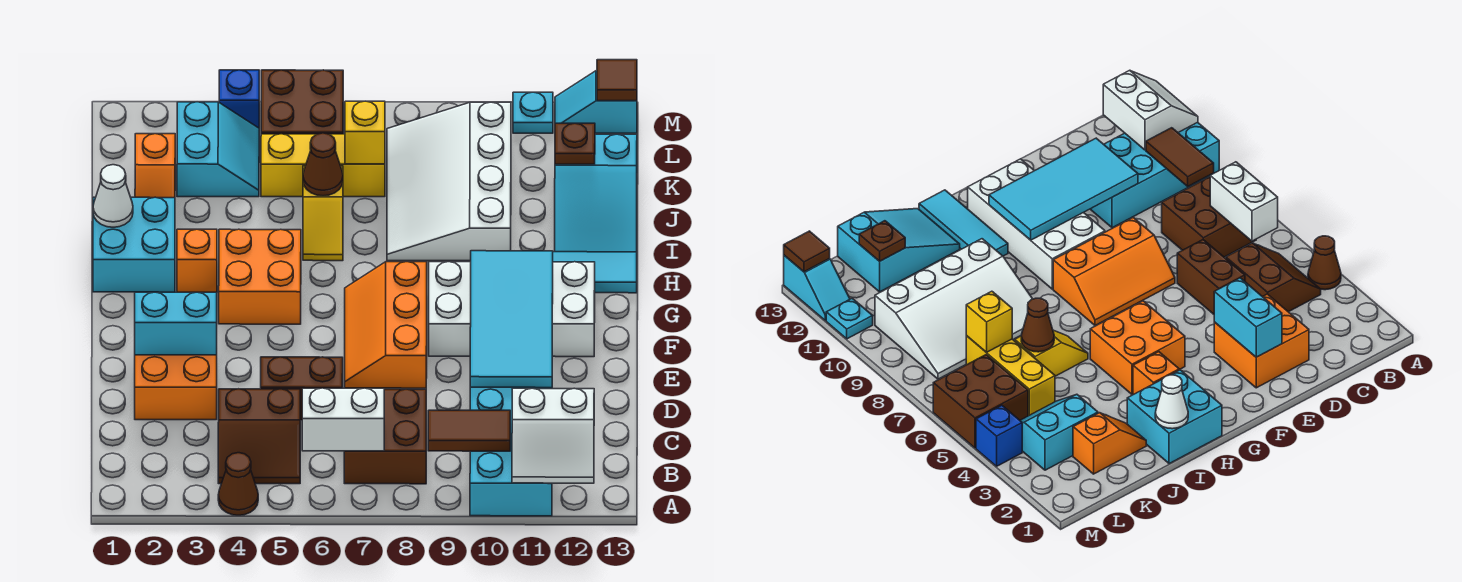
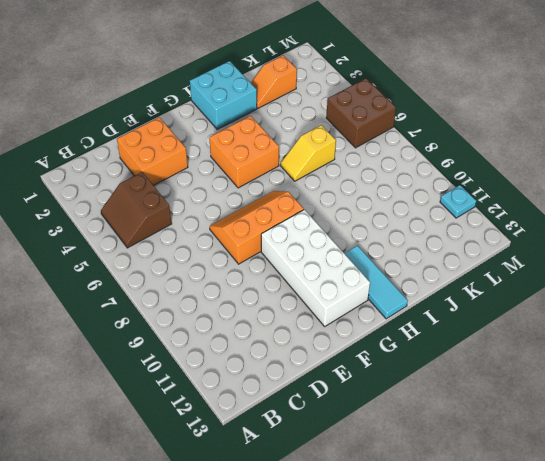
none -> brown 1x1 cone [218,453,258,515]
none -> cyan 2x4 brick [470,387,552,516]
none -> brown 2x2 brick [344,389,426,484]
none -> brown 1x2 brick [261,357,343,420]

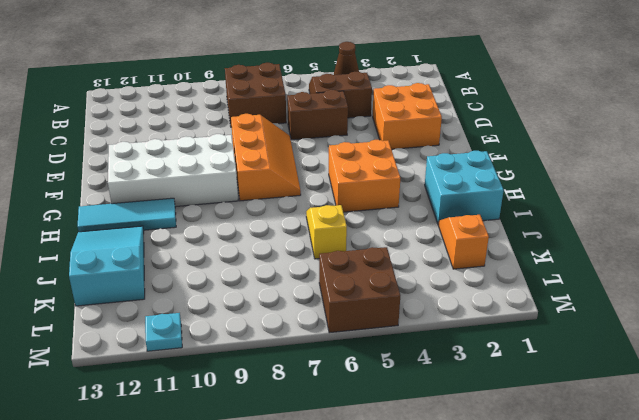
none -> cyan 2x4 brick [470,387,552,516]
none -> orange 1x1 brick [177,229,217,292]
none -> white 3x4 slope [387,102,511,261]
none -> cyan 2x2 slope [177,102,259,197]

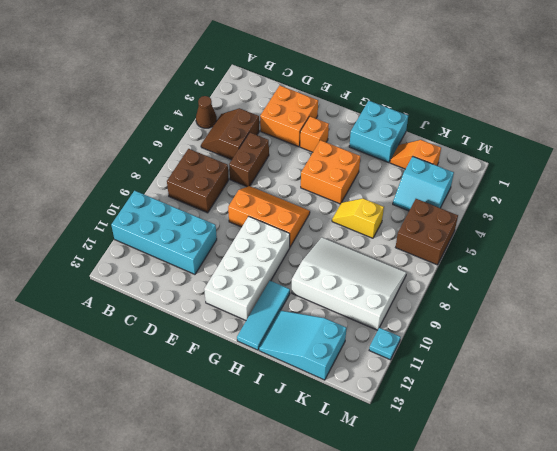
orange 1x1 brick [300,116,329,152] -> orange 1x1 brick moved to [177,229,217,292]
none -> yellow 1x3 brick [261,134,385,197]
none -> blue 1x1 brick [219,70,259,128]
none -> cyan 1x2 slope [555,71,637,133]
none -> white 2x2 slope [512,388,594,483]

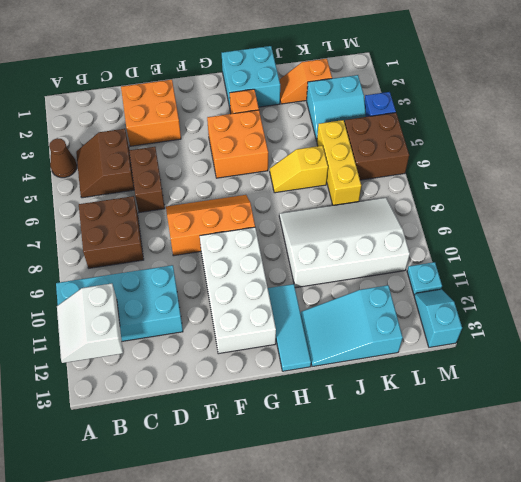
none -> white 1x2 brick [302,388,384,451]
none -> brown 1x2 tile [428,410,510,451]
none -> cyan 2x4 tile [470,251,553,388]
none -> cyan 1x2 brick [135,292,217,355]

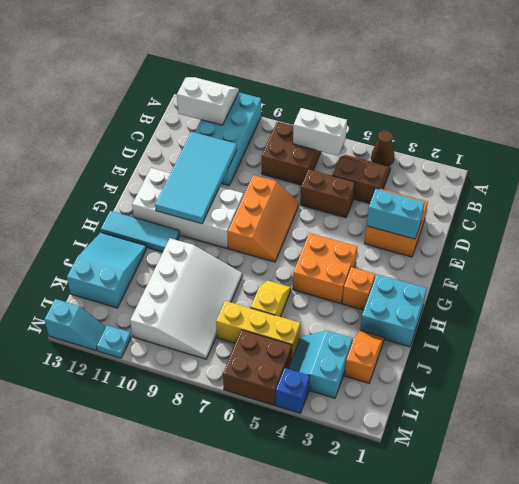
none -> brown 1x2 tile [428,410,510,451]
none -> white 1x1 cone [93,165,133,227]
none -> brown 1x1 cone [303,133,343,196]
none -> yellow 1x1 brick [345,101,385,164]

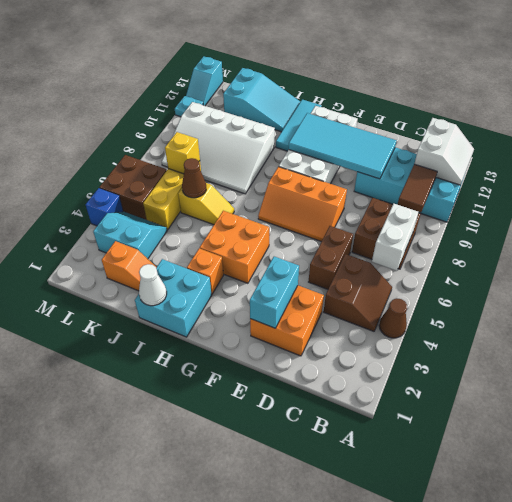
none -> brown 1x1 plate [555,123,595,164]
none -> brown 1x1 tile [597,60,637,101]

